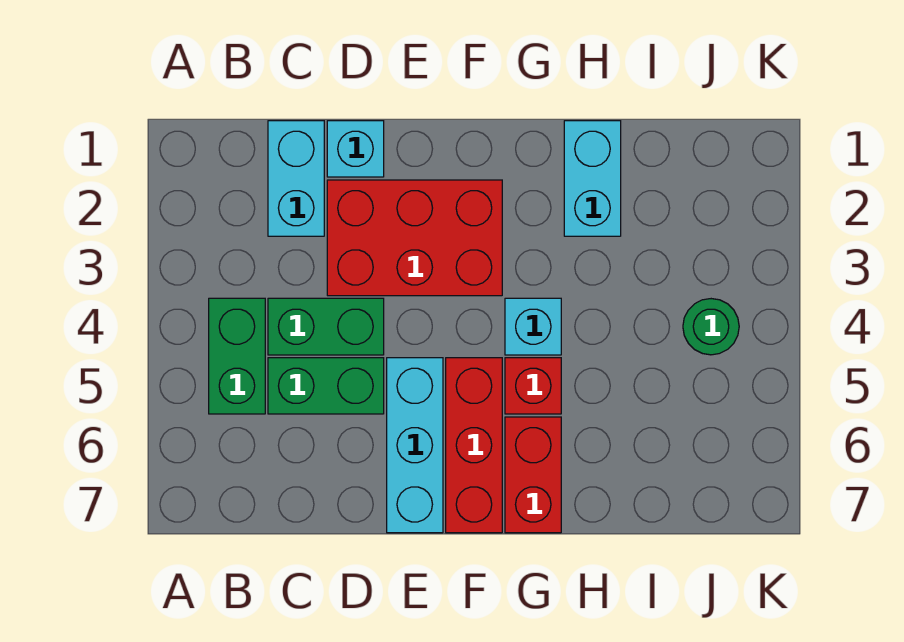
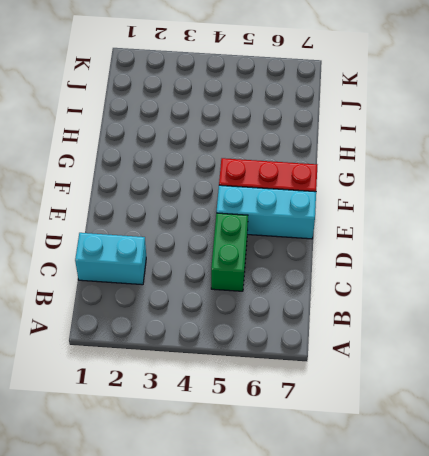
none -> green 1x2 brick [209,298,265,414]
none -> green 1x2 brick [268,298,384,355]
none -> cyan 1x1 brick [327,121,384,177]

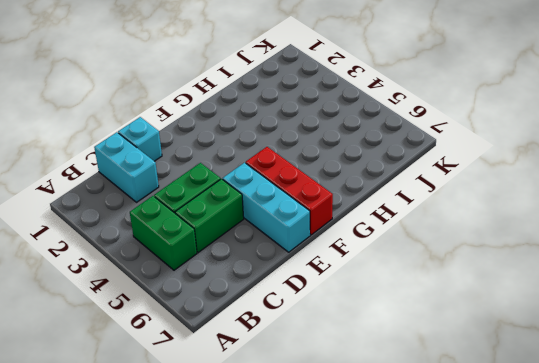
none -> red 2x3 brick [327,180,502,296]
none -> cyan 1x1 brick [505,298,561,355]
none -> red 1x1 brick [505,358,561,414]

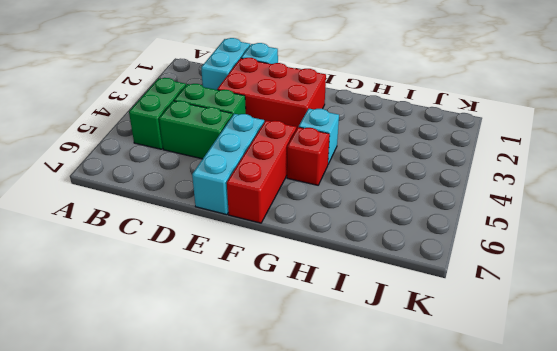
none -> red 1x2 brick [505,417,561,533]
none -> cyan 1x2 brick [564,121,621,236]
none -> green 1x1 round brick [683,299,739,355]

